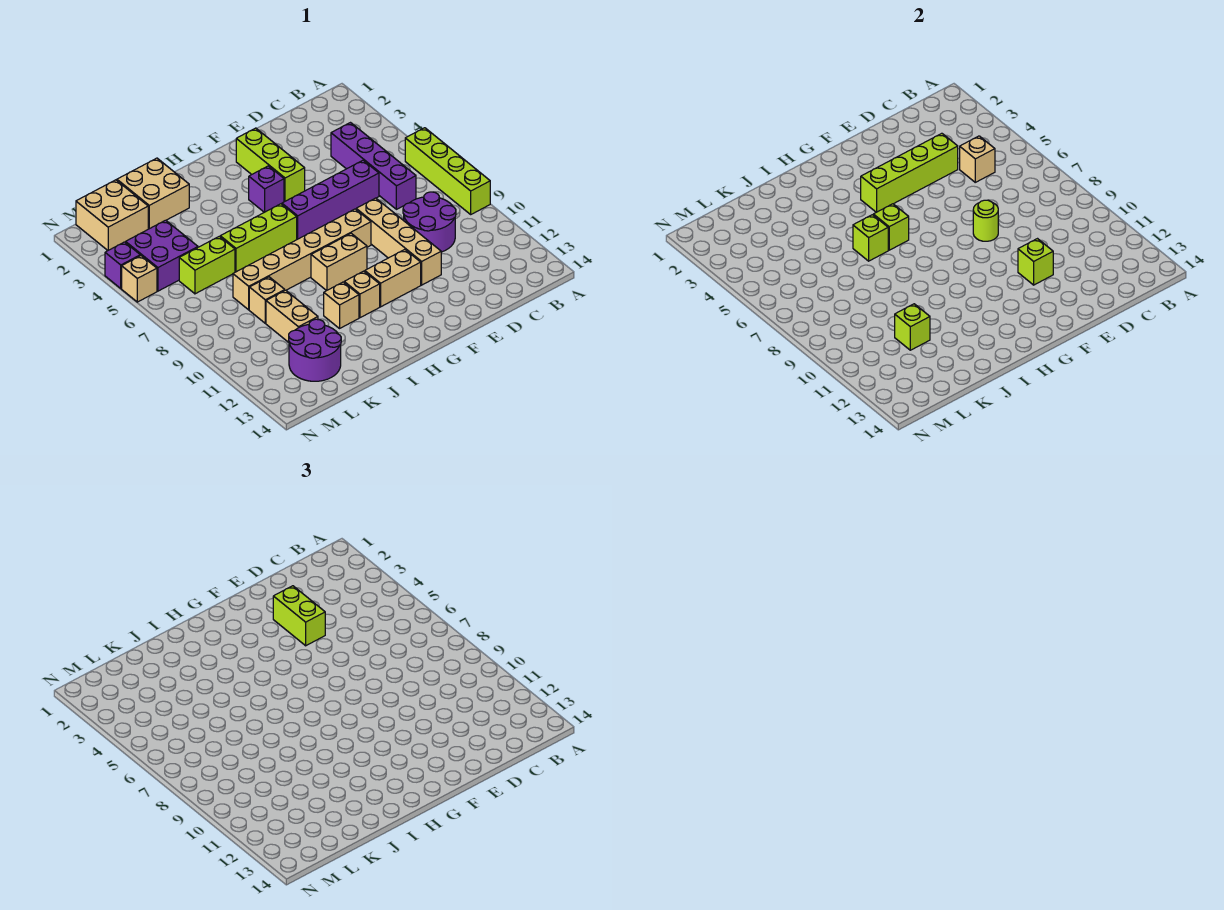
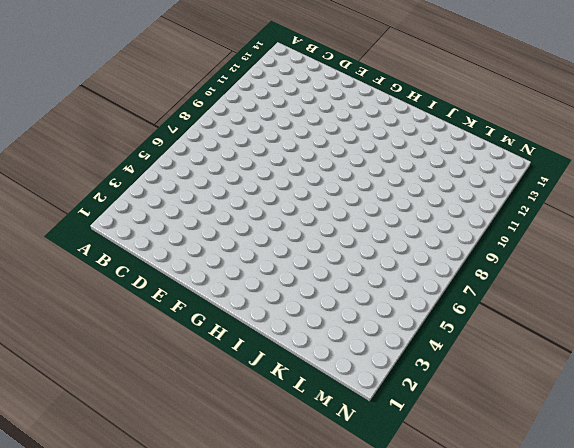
none -> lime 1x4 brick [405,128,490,214]
none -> purple 1x4 brick [331,123,416,209]
none -> purple 2x2 round brick [403,192,456,252]
none -> purple 1x4 brick [282,160,379,239]

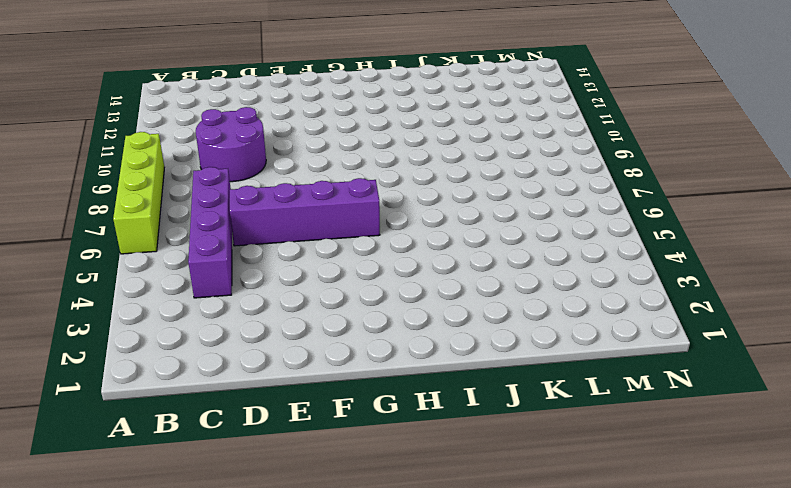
none -> tan 1x4 brick [356,198,441,285]
none -> lime 1x3 brick [236,128,305,201]
none -> tan 1x6 brick [233,209,371,310]
none -> tan 1x2 brick [364,250,421,307]

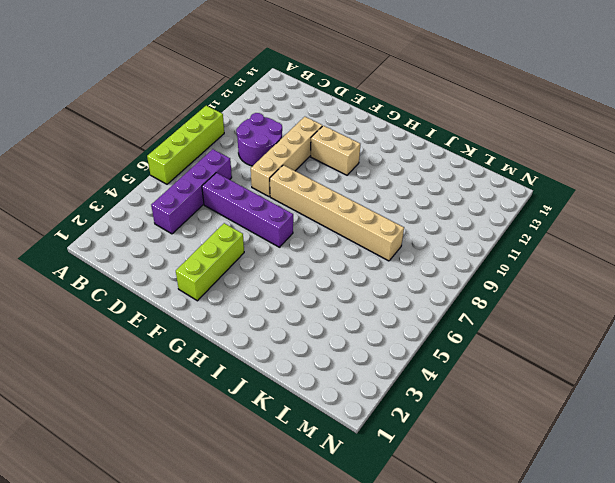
none -> purple 1x1 brick [249,166,284,212]
none -> tan 1x2 brick [311,233,367,291]
none -> lime 1x3 brick [220,204,297,272]
none -> tan 1x1 brick [344,271,380,318]

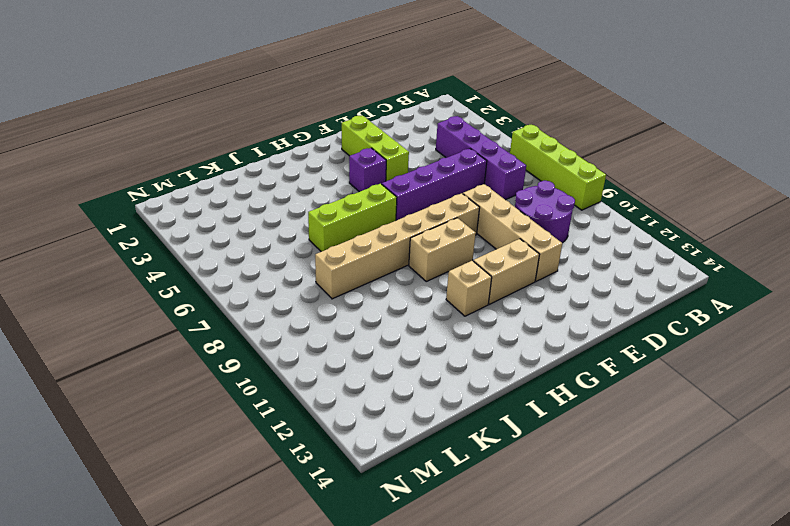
none -> tan 1x1 brick [324,282,359,328]
none -> tan 2x2 brick [117,158,189,229]
none -> lime 1x2 brick [179,236,235,294]
none -> tan 1x1 brick [249,277,285,323]

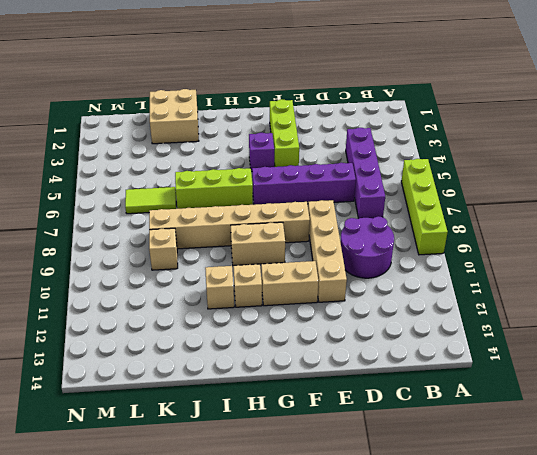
lime 1x2 tile [125,187,176,214] -> lime 1x2 brick [179,236,235,294]
none -> tan 1x2 brick [266,290,318,342]
none -> purple 2x2 round brick [289,319,341,381]
none -> tan 2x2 brick [76,180,148,250]
none -> purple 2x2 brick [126,220,198,291]

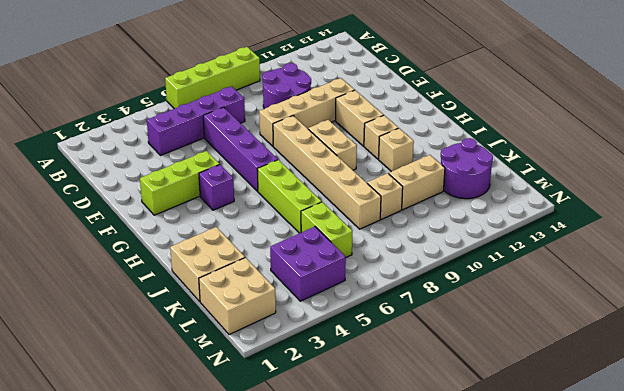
none -> purple 1x1 brick [105,242,140,288]
none -> tan 1x1 brick [122,256,157,302]
none -> tan 1x1 brick [960,136,995,182]
none -> lime 1x4 brick [861,133,958,212]

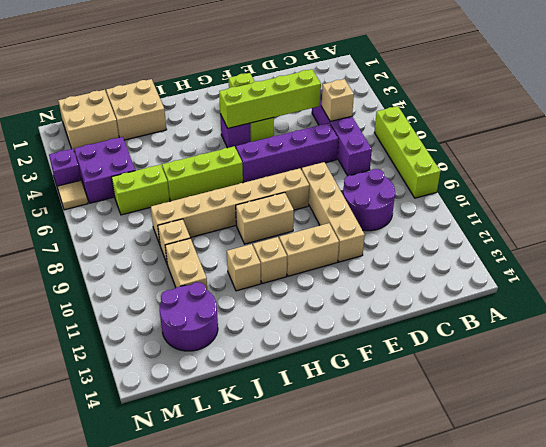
tan 1x1 tile [57,180,88,210] -> tan 1x1 brick [122,256,157,302]
none -> lime 1x1 round brick [973,200,998,241]
none -> lime 1x1 brick [1018,239,1053,285]
none -> lime 1x1 brick [873,204,909,250]
none -> lime 1x1 brick [853,215,888,261]

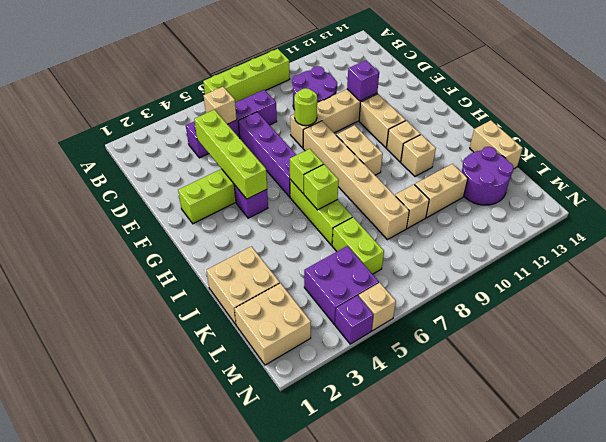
purple 1x1 brick [347,60,379,101] -> lime 1x1 brick [1018,239,1053,285]
tan 1x2 brick [470,120,523,169] -> none
none -> lime 1x1 brick [895,304,930,350]
none -> lime 1x2 brick [273,586,325,646]

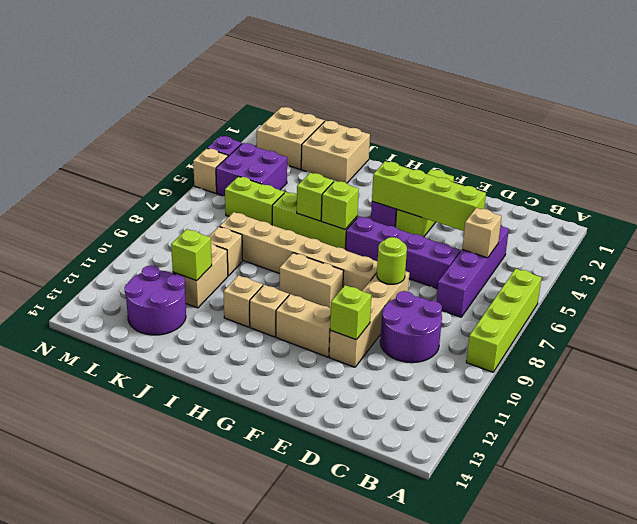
none -> lime 1x2 brick [273,586,325,646]

